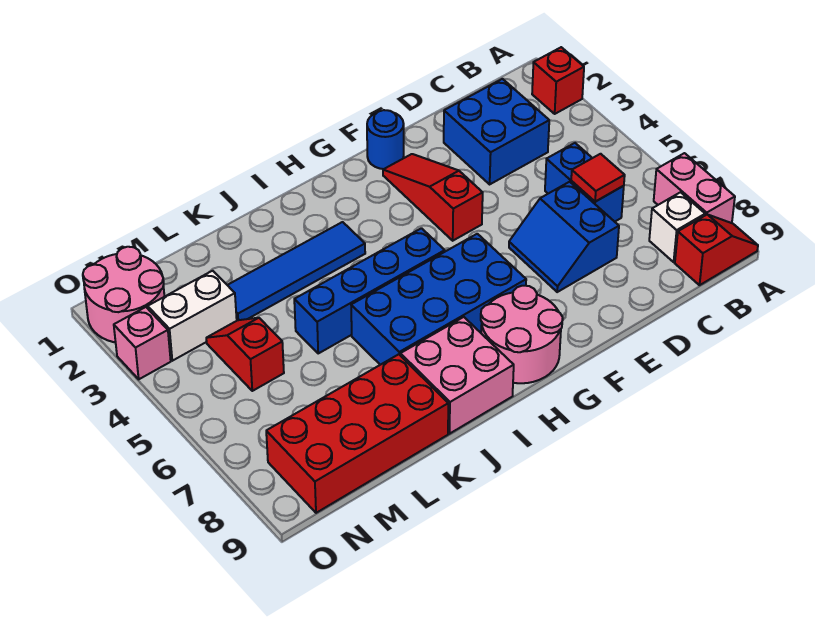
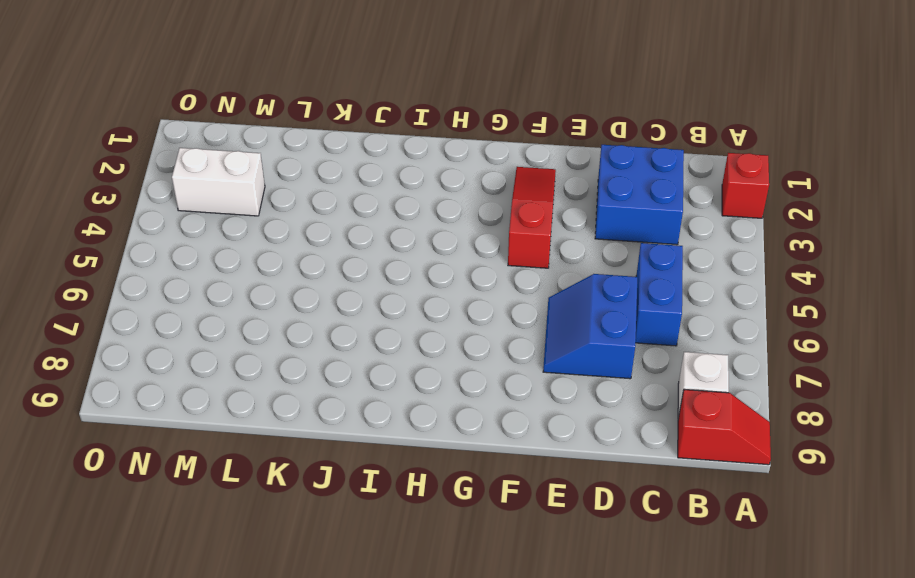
none -> pink 1x2 brick [654,153,735,223]
none -> blue 1x1 round brick [367,110,404,169]
none -> blue 2x4 brick [351,234,526,365]

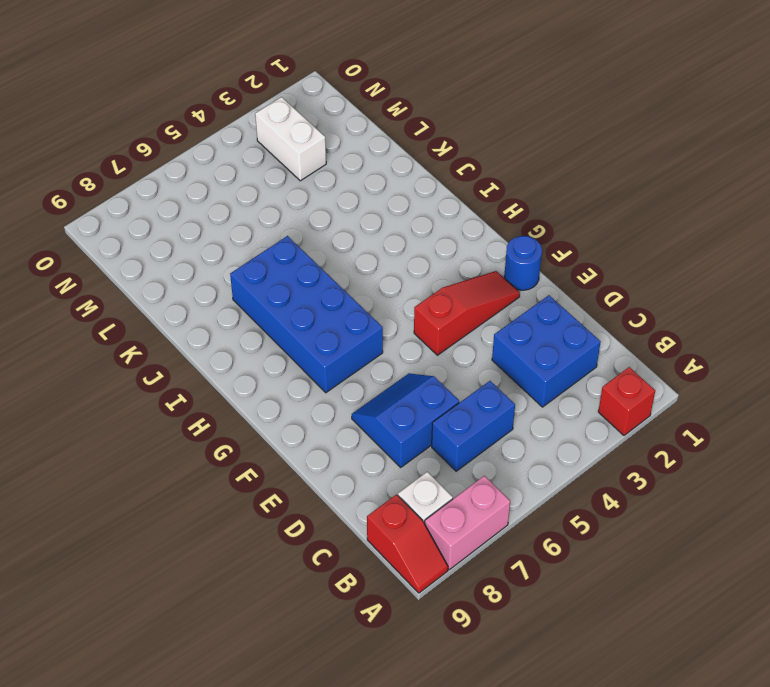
none -> pink 2x2 round brick [481,286,563,383]
none -> blue 1x4 brick [294,228,445,353]
none -> blue 1x4 tile [228,222,365,320]

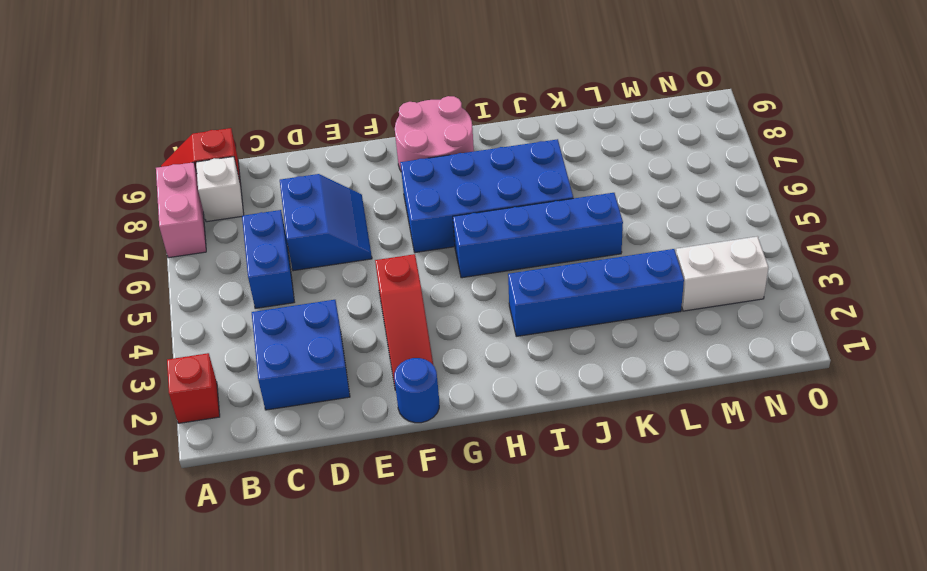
blue 1x4 brick [508,249,684,336] -> blue 1x4 tile [228,222,365,320]
none -> pink 2x2 brick [400,317,514,434]
none -> red 2x4 brick [266,354,448,513]
none -> red 1x2 slope [206,318,284,391]

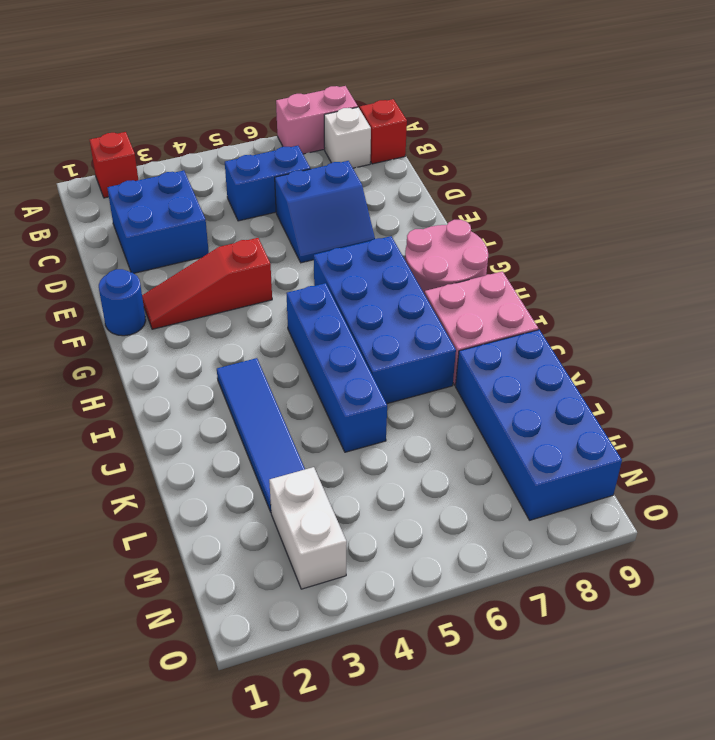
blue 2x4 brick [455,330,622,520] -> red 2x4 brick [266,354,448,513]
none -> red 1x2 slope [206,318,284,391]
none -> pink 2x2 round brick [83,247,164,342]
none -> pink 1x1 brick [114,307,171,379]

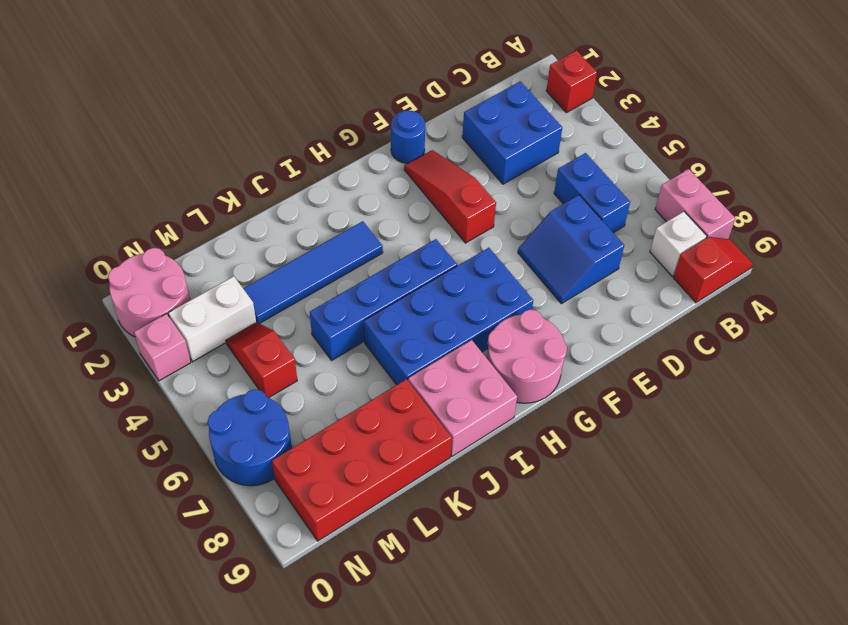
blue 2x2 round brick [208,389,292,486] -> none
none -> red 1x1 tile [571,154,625,202]

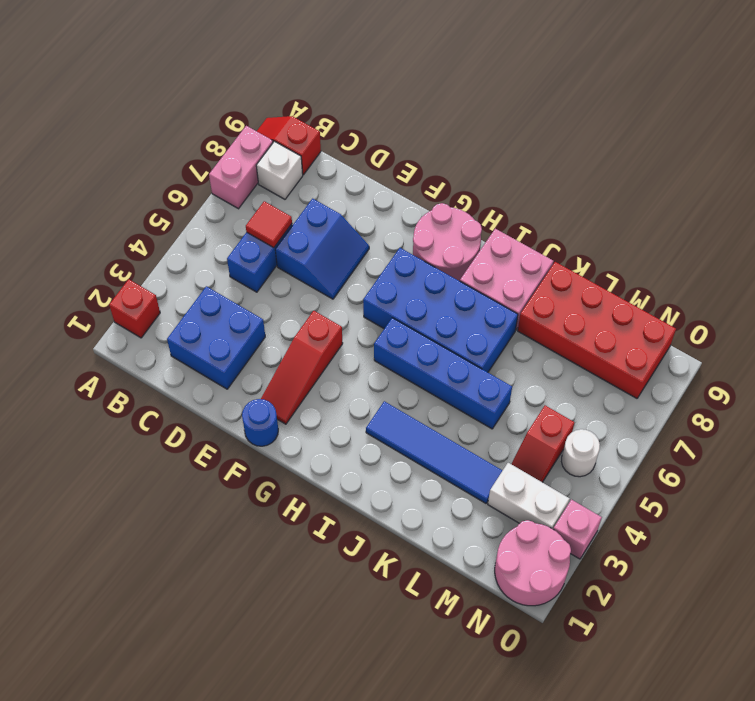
white 1x1 round brick [562,429,600,477] -> none

